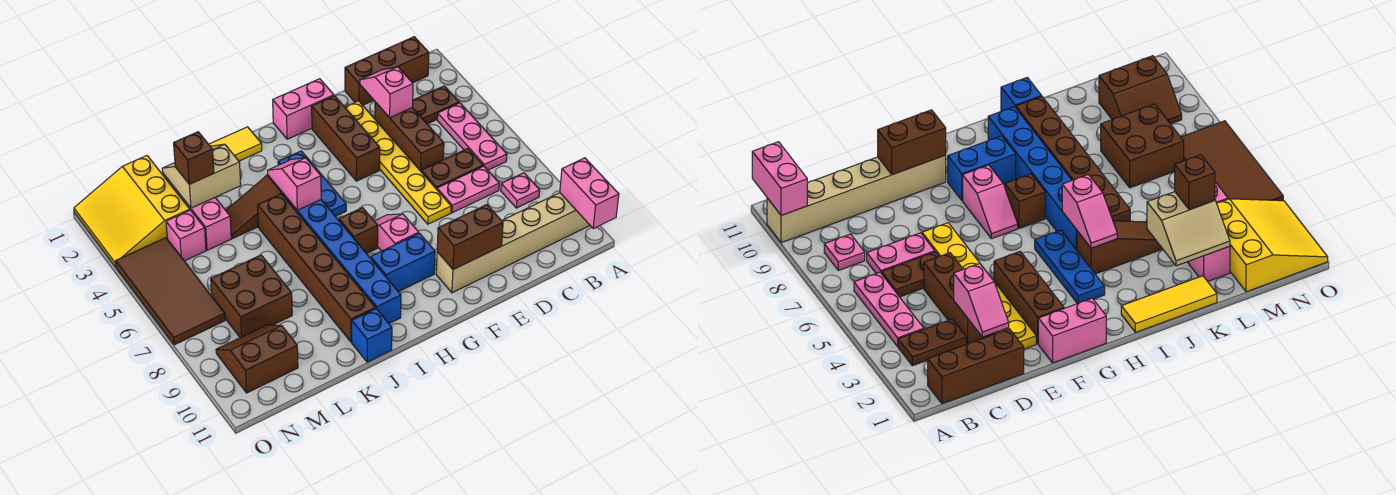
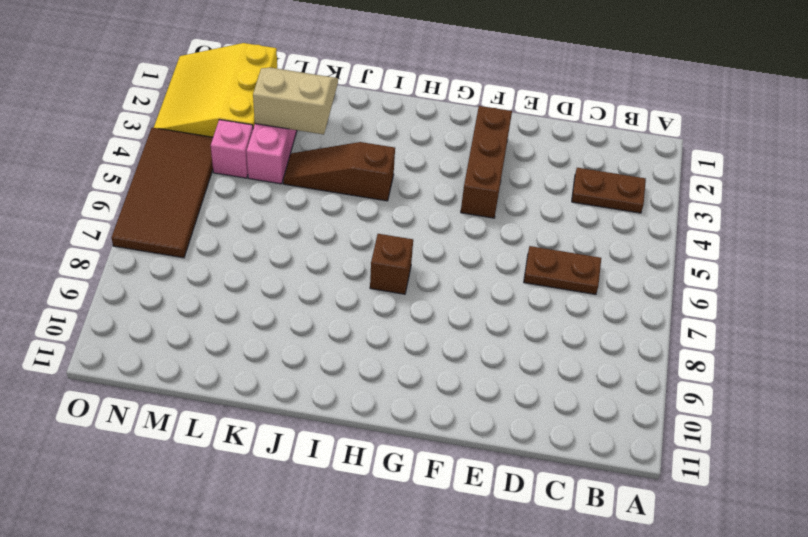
none -> tan 1x6 brick [436,193,590,293]
none -> brown 1x3 brick [345,37,429,105]
none -> pink 1x3 plate [437,103,507,170]
none -> pink 1x1 plate [501,173,540,208]

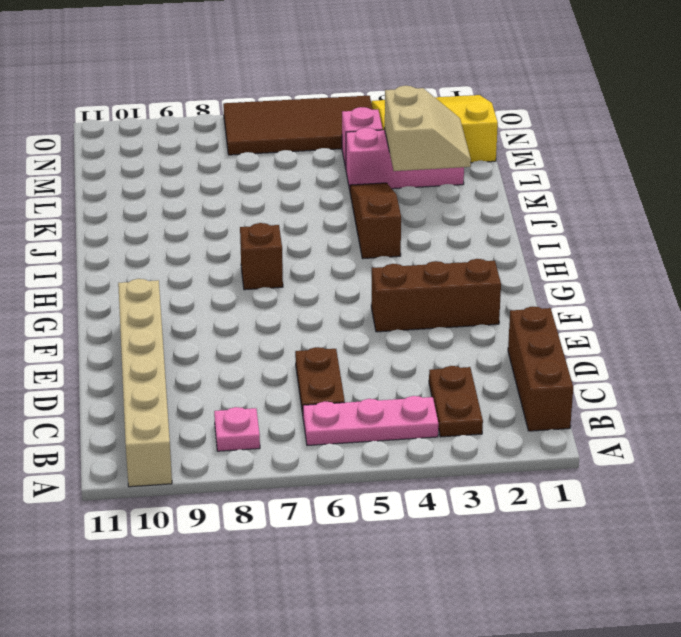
none -> pink 1x2 plate [437,166,499,213]
none -> brown 1x3 brick [375,102,444,171]
none -> yellow 1x6 plate [345,101,451,224]
none -> pink 1x2 brick [273,79,334,139]

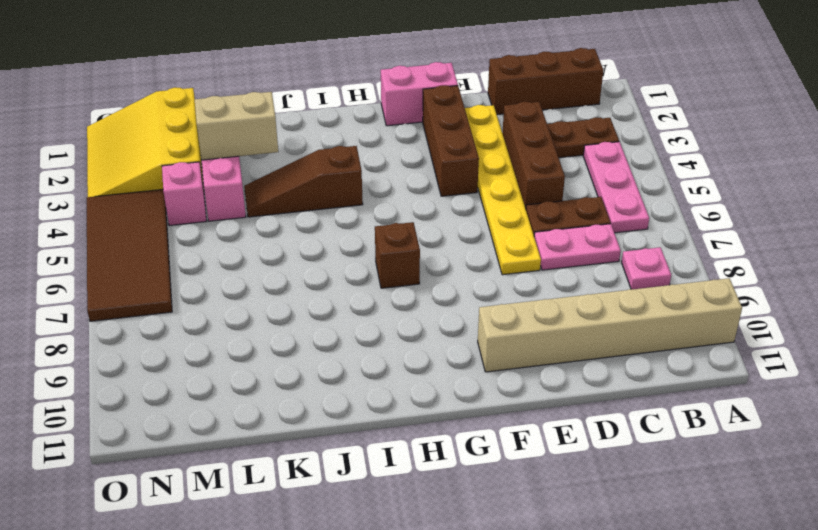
none -> pink 1x2 slope [375,214,419,251]
none -> blue 1x2 brick [371,233,435,292]
none -> blue 1x3 plate [278,151,346,216]
none -> yellow 1x3 tile [209,127,262,161]

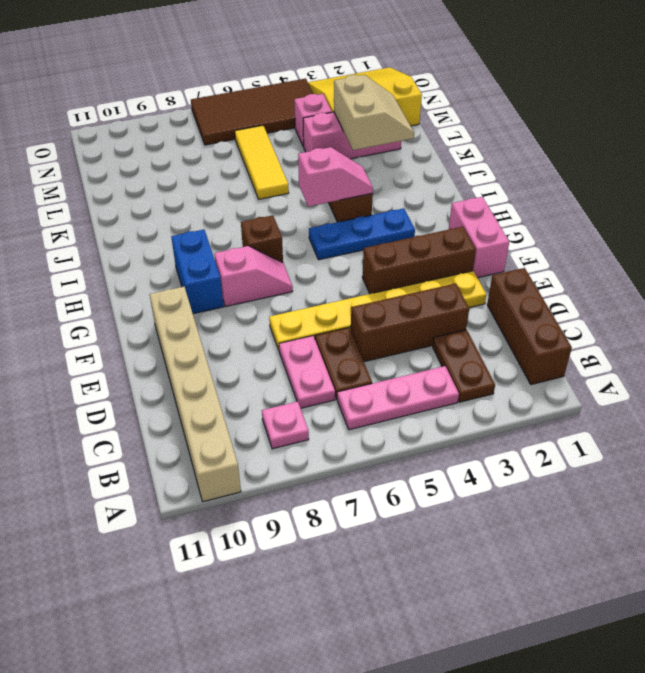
yellow 1x3 tile [235,125,289,199] -> yellow 1x3 tile moved to [209,127,262,161]
none -> blue 1x6 brick [283,194,401,323]
none -> brown 1x6 brick [258,194,376,342]
none -> blue 1x1 brick [352,309,392,362]
none -> brown 2x2 brick [211,255,292,338]

